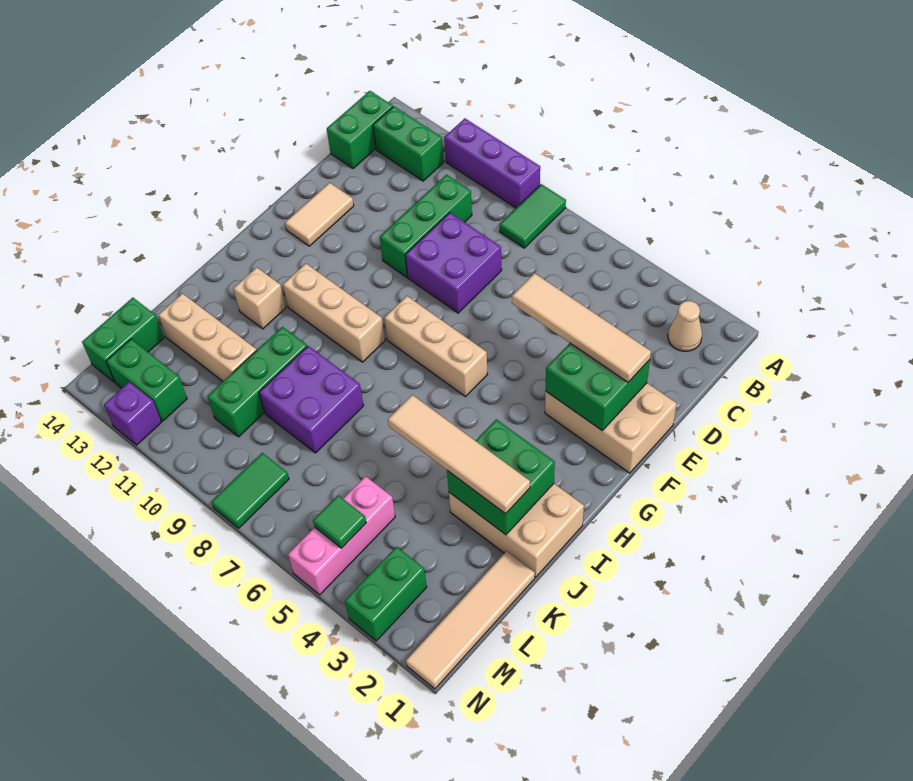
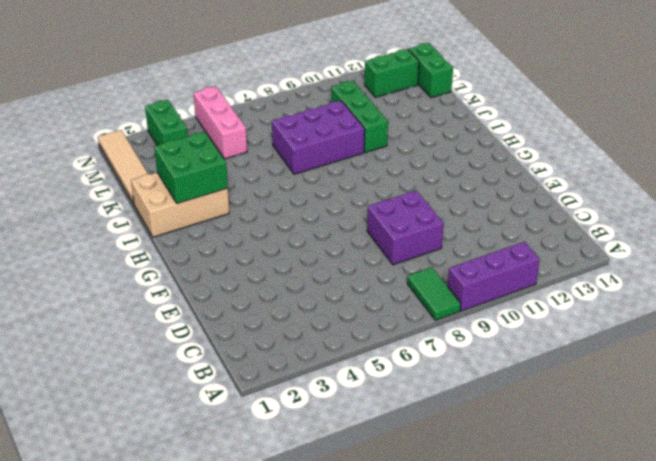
purple 2x3 brick [272,101,365,174] -> purple 2x2 brick [259,346,363,453]
none -> tan 1x1 cone [668,301,702,351]
none -> green 1x2 brick [373,106,444,181]
none -> green 1x2 brick [327,91,393,168]

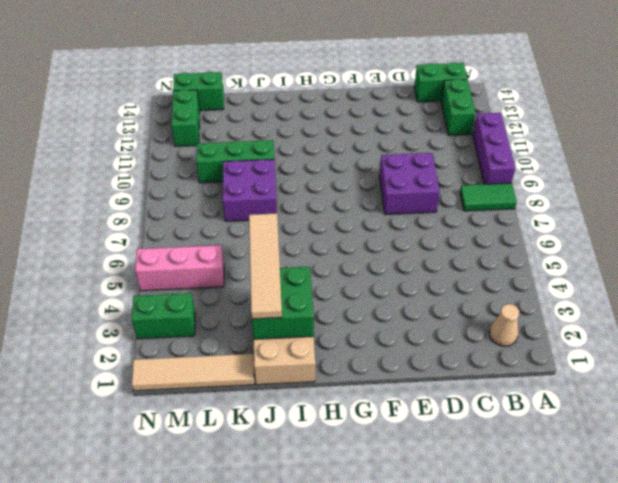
none -> green 1x3 brick [380,175,472,277]
none -> tan 2x3 brick [545,383,677,473]
none -> tan 1x2 tile [285,183,354,246]

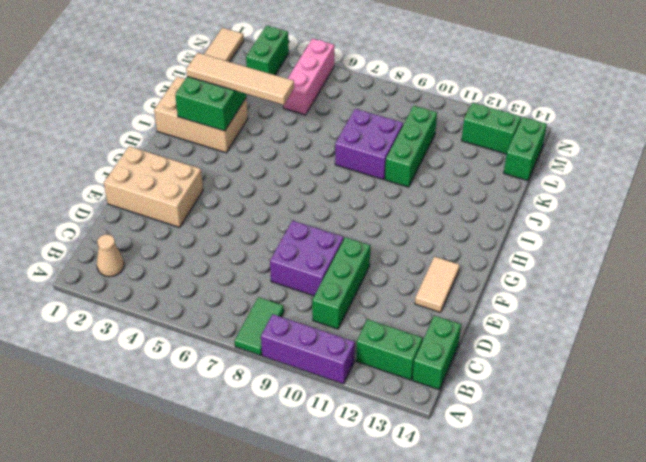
none -> tan 1x3 brick [384,296,488,396]
none -> tan 1x3 brick [283,264,385,362]
none -> tan 1x1 brick [233,267,286,329]

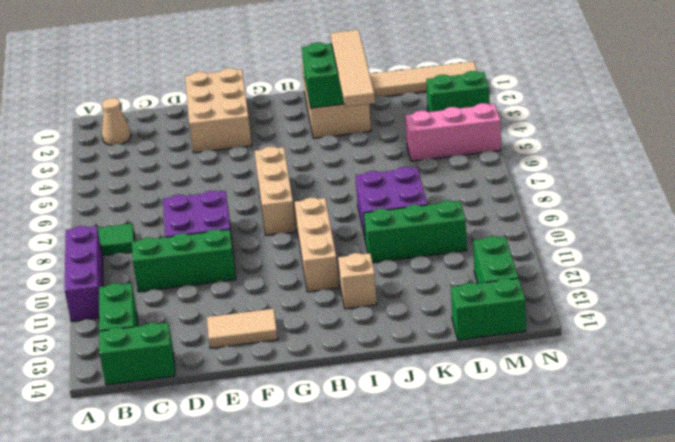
none -> tan 1x3 brick [158,294,257,381]
none -> green 1x2 tile [212,453,289,528]
none -> purple 1x1 brick [104,382,161,445]

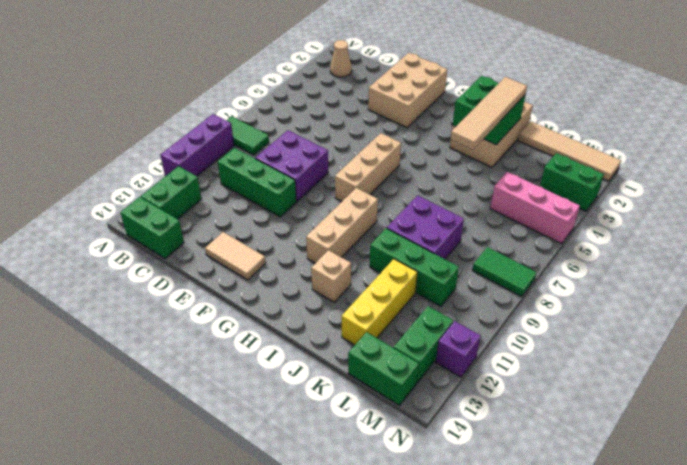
yellow 1x3 brick [342,259,417,345] -> tan 1x3 brick [158,294,257,381]
none -> green 2x2 brick [546,343,650,430]
none -> green 1x1 tile [313,495,366,548]
none -> tan 1x4 tile [512,273,651,382]

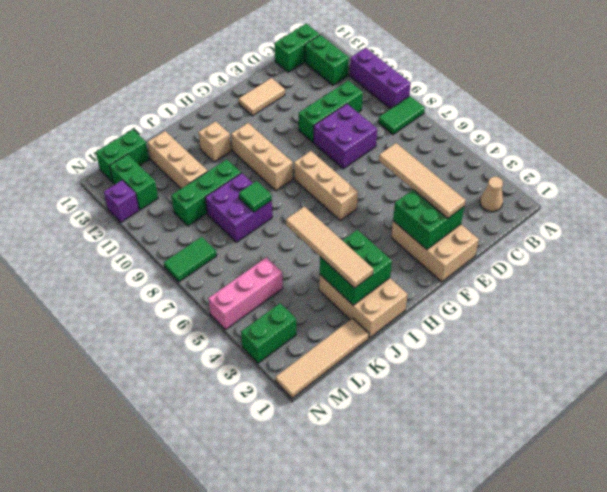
green 1x1 tile [239,181,272,212] -> green 1x1 tile moved to [313,495,366,548]

